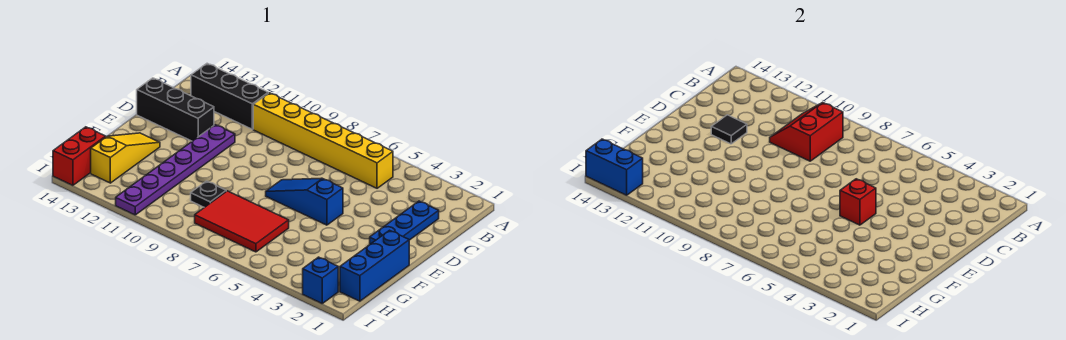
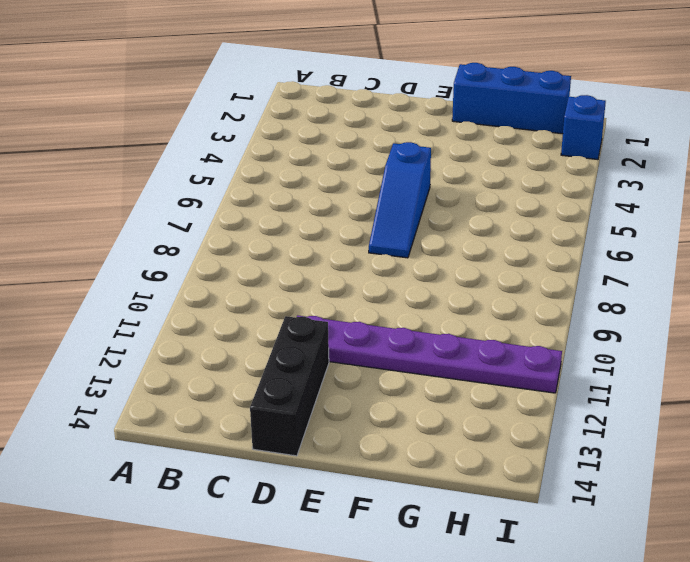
none -> yellow 1x6 brick [253,93,393,188]
none -> black 1x3 brick [191,63,268,129]
none -> blue 1x3 plate [370,201,439,244]

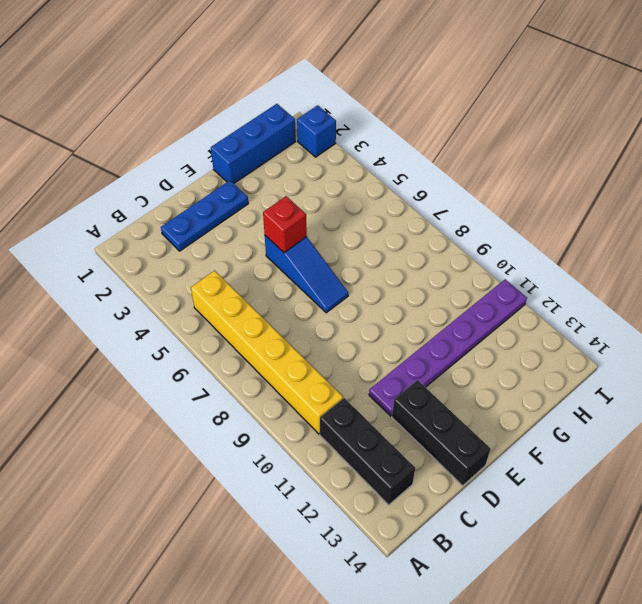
none -> yellow 1x3 slope [91,133,160,183]
none -> red 2x3 tile [195,191,289,252]
none -> black 1x1 plate [191,181,226,207]

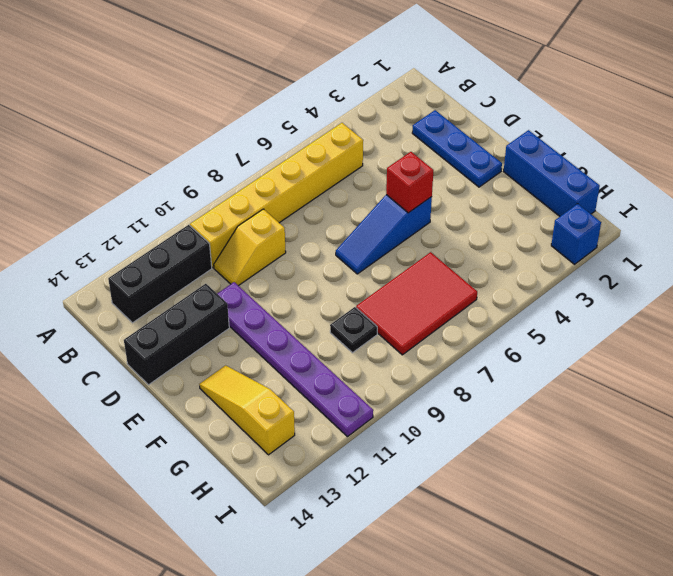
yellow 1x2 slope [214,209,286,286] -> none
none -> red 1x2 brick [53,127,106,185]
none -> red 2x2 slope [770,102,843,161]
none -> black 1x1 tile [711,115,747,144]

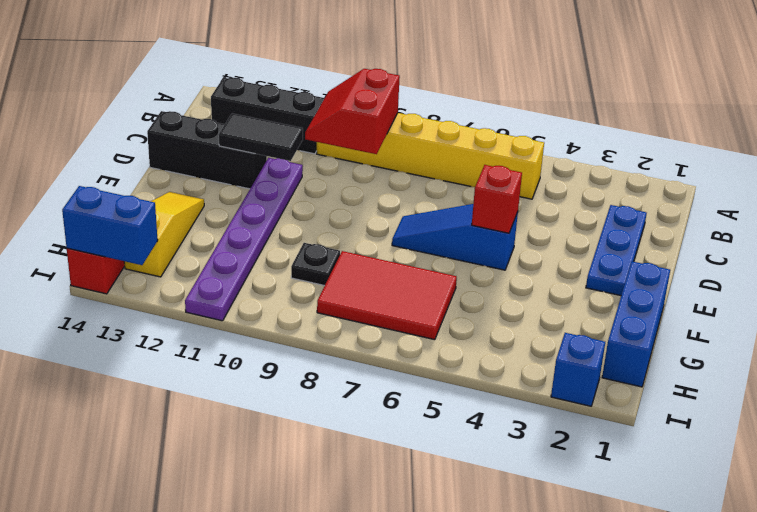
black 1x2 tile [219,114,303,161] -> black 1x1 tile [711,115,747,144]

